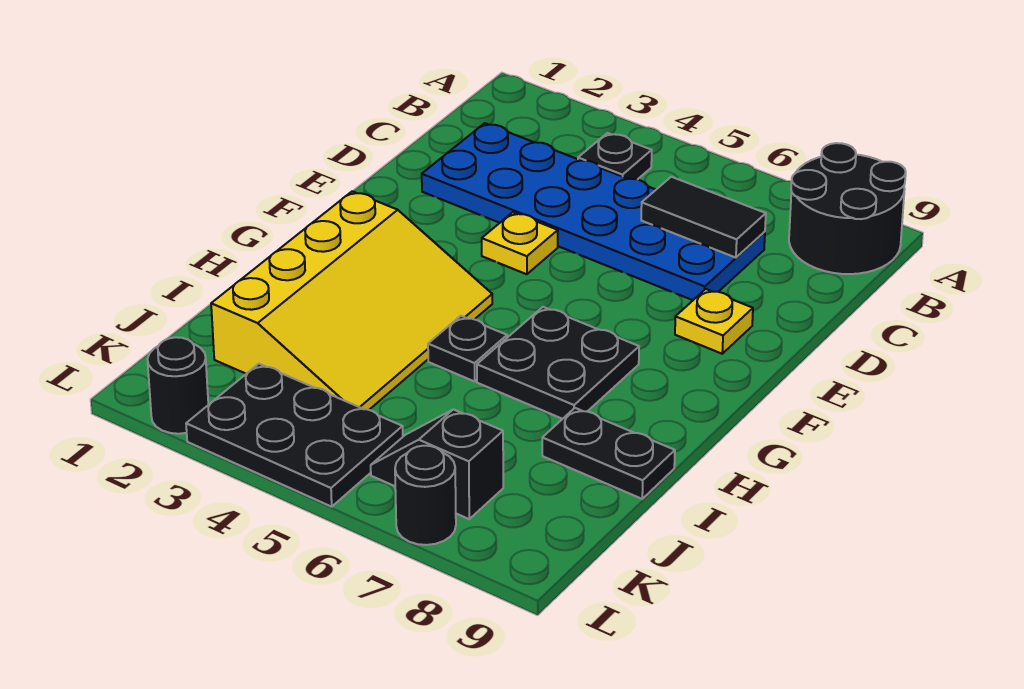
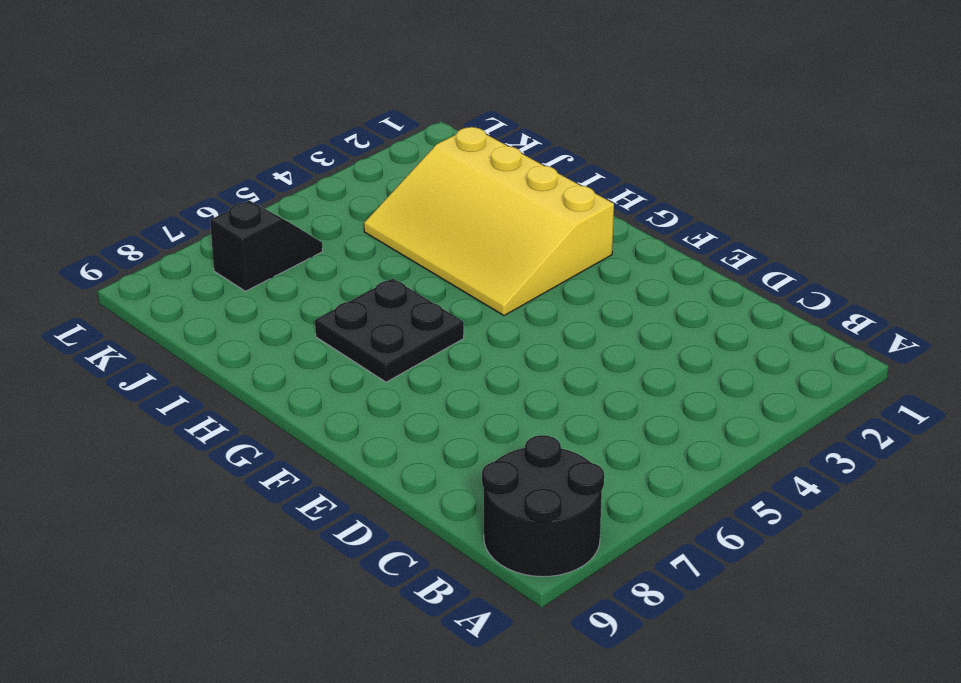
none -> black 1x1 plate [578,133,652,180]
none -> blue 2x6 plate [422,123,765,300]
none -> yellow 1x1 plate [482,212,558,274]

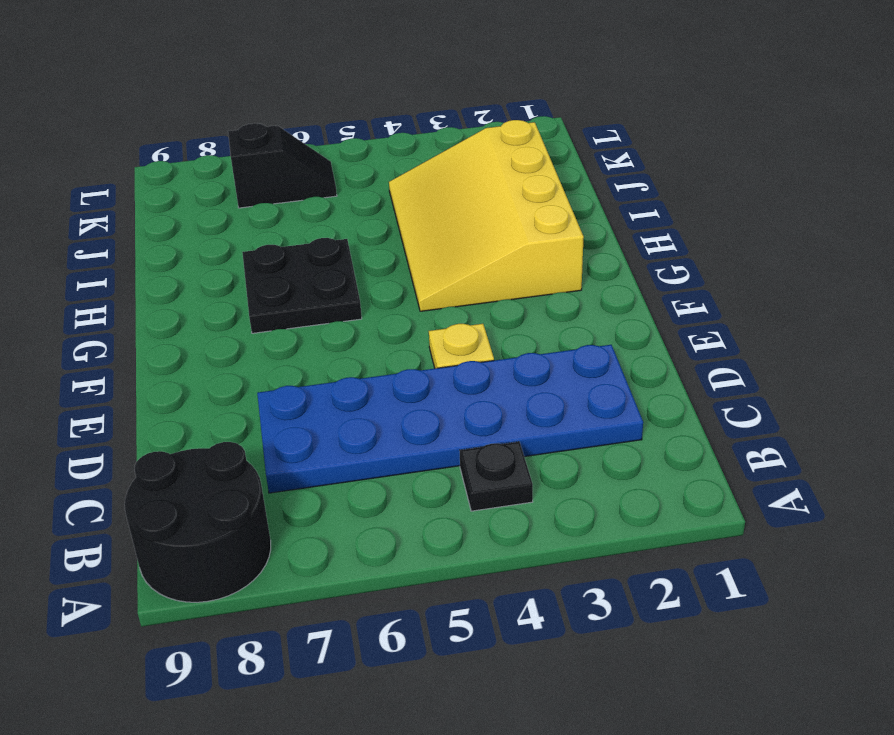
none -> yellow 1x1 plate [675,289,753,354]
none -> black 1x1 plate [428,316,507,381]
none -> black 1x2 plate [542,408,675,499]

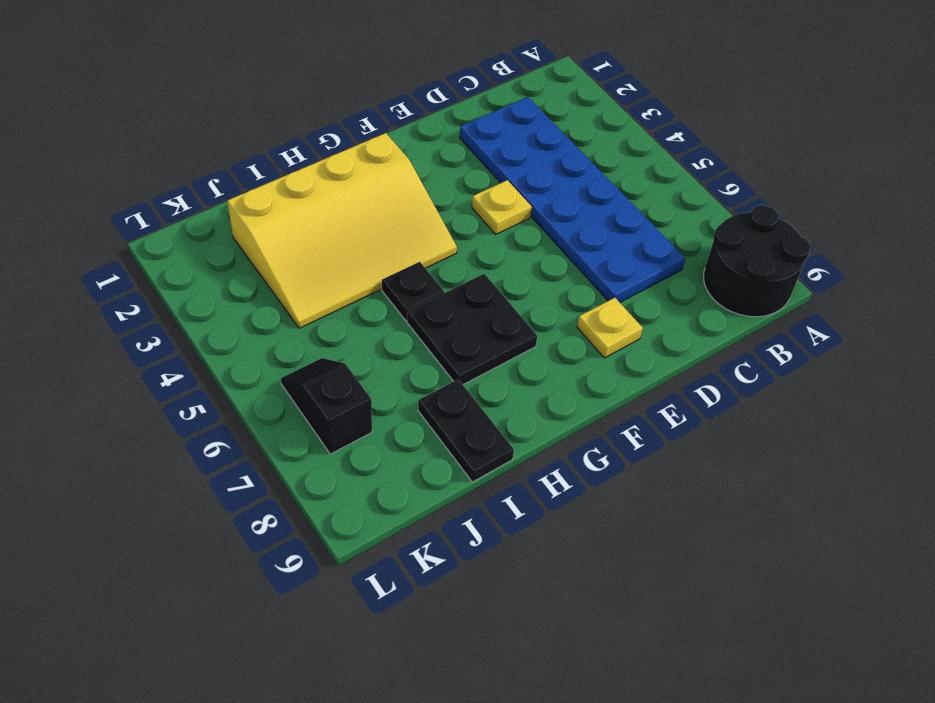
none -> black 1x1 plate [578,133,652,180]
none -> black 2x3 plate [186,364,403,507]
none -> black 1x1 round brick [147,337,208,434]

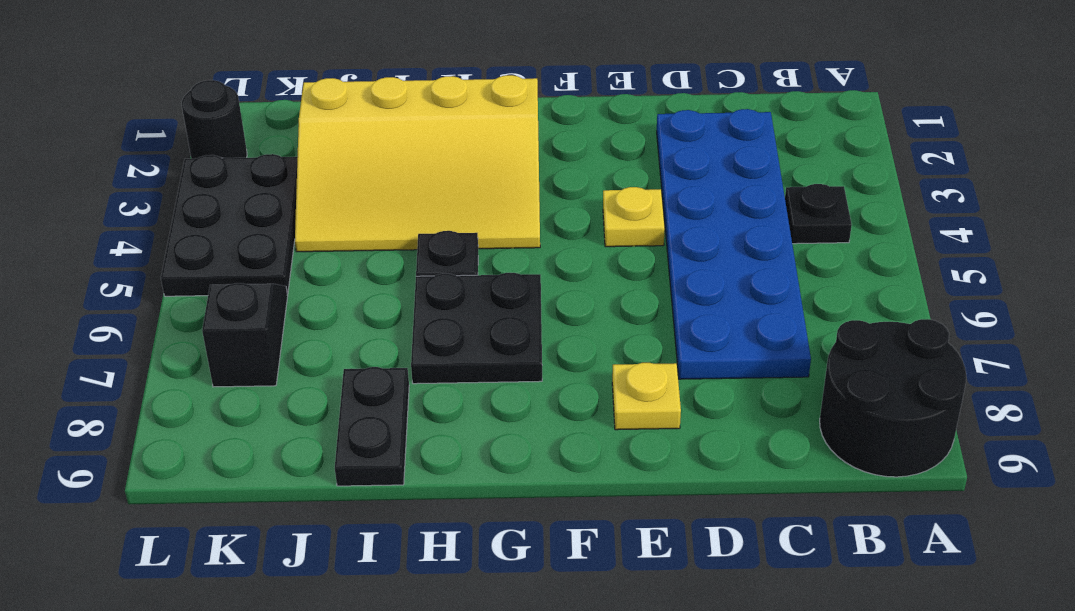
none -> black 1x1 round brick [395,446,456,545]
none -> black 1x2 tile [641,177,766,258]

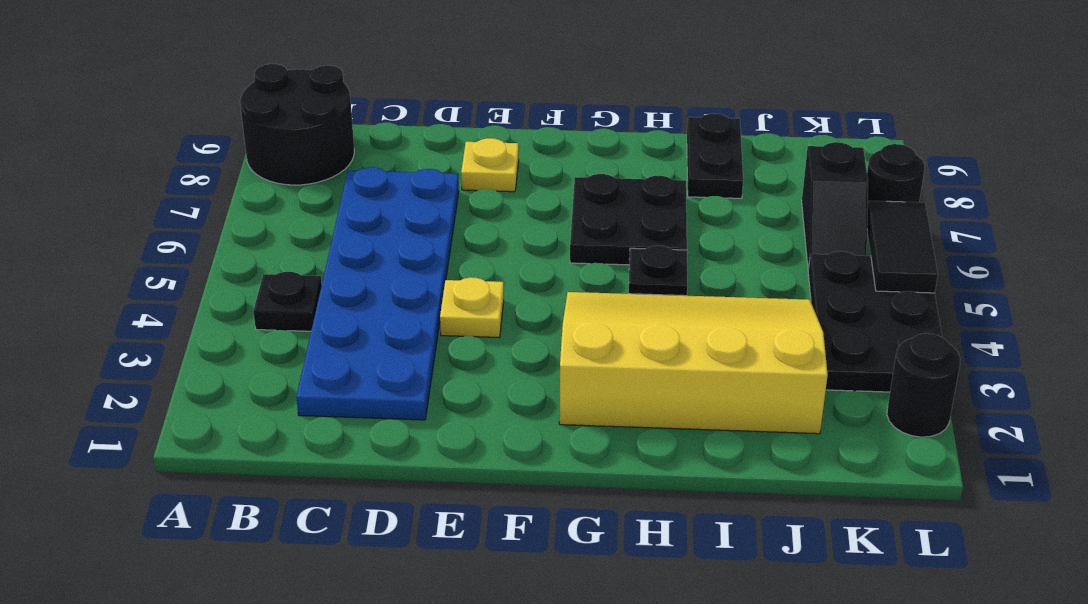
black 1x2 tile [867,201,938,293] -> black 1x2 tile moved to [641,177,766,258]

